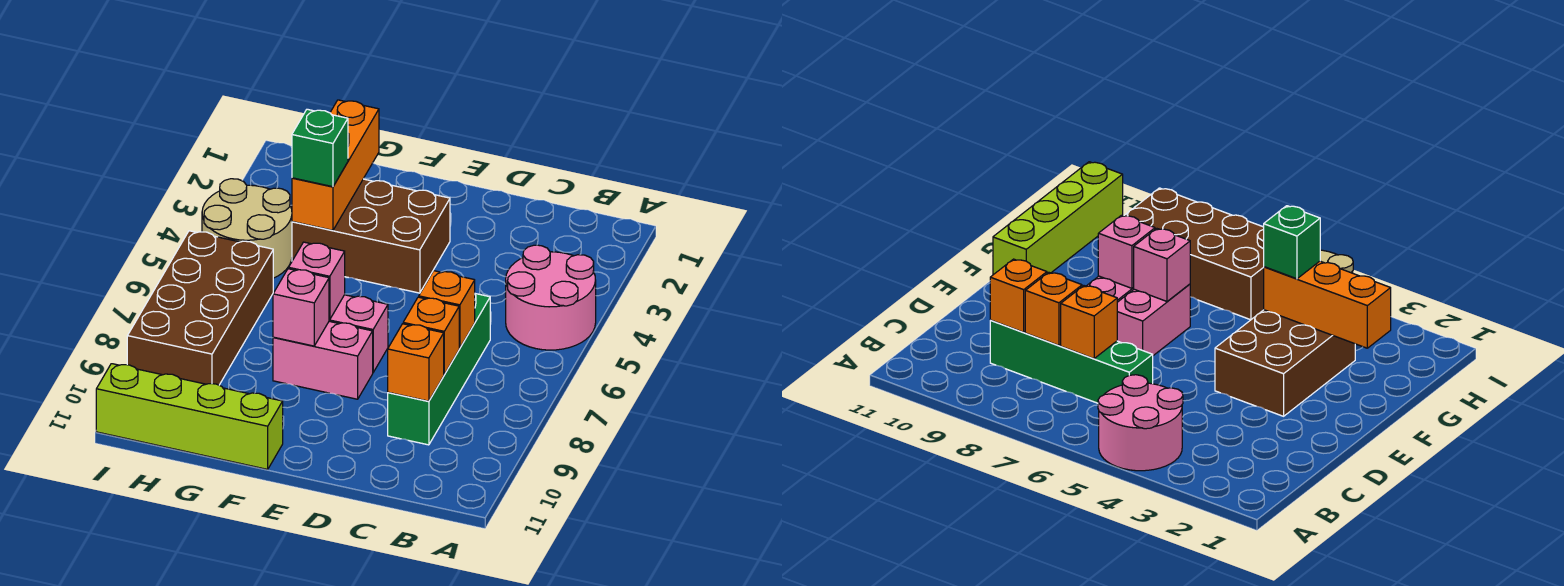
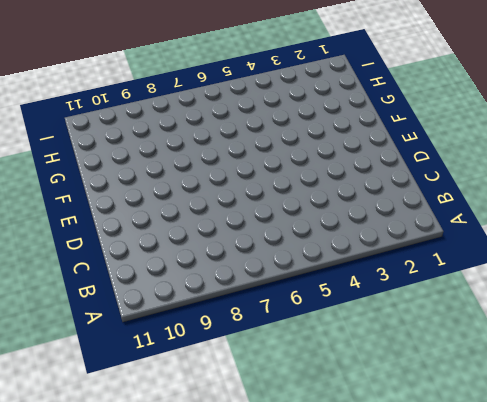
none -> pink 2x2 round brick [506,245,596,350]
none -> green 1x4 brick [388,294,490,445]
none -> brown 2x3 brick [292,179,450,293]

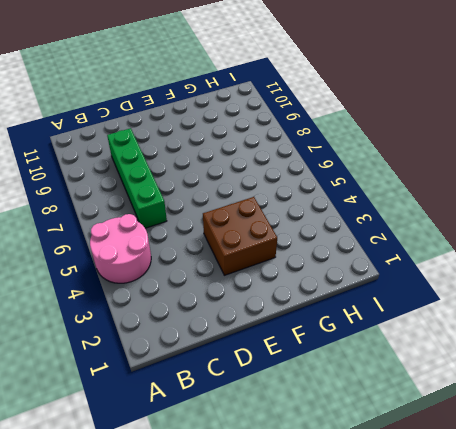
brown 2x2 brick [203,197,277,275] -> brown 2x3 brick [292,179,450,293]
none -> pink 1x2 brick [329,295,388,372]
none -> pink 1x2 brick [273,321,373,399]
none -> lime 1x4 brick [96,364,283,469]

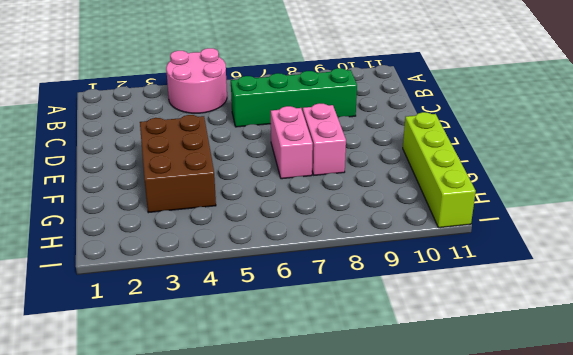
none -> tan 2x2 round brick [202,179,292,278]
none -> brown 2x4 brick [127,231,273,385]
none -> orange 1x1 brick [419,271,475,348]

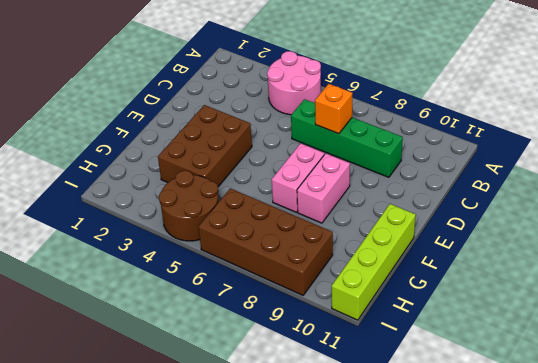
brown 2x2 round brick [159,171,219,241] -> tan 2x2 round brick [202,179,292,278]
none -> orange 1x1 brick [403,297,459,374]
none -> orange 1x1 brick [388,324,444,401]
none -> pink 1x1 brick [289,242,345,320]

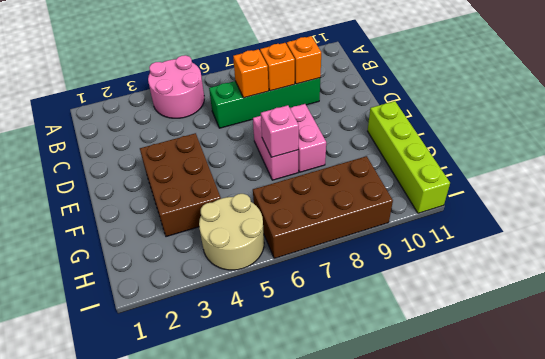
none -> pink 1x1 brick [273,269,329,346]
none -> orange 1x3 brick [292,100,379,230]
none -> green 1x1 brick [292,109,348,187]

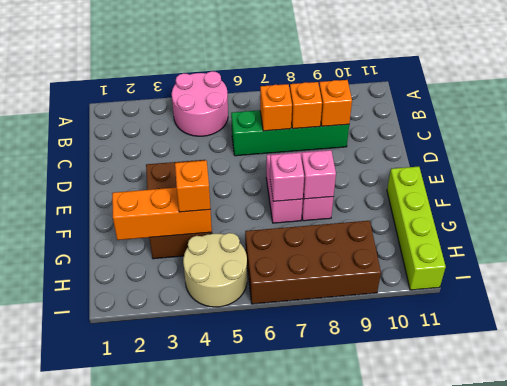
orange 1x1 brick [175,160,210,212] -> green 1x1 brick [292,109,348,187]

